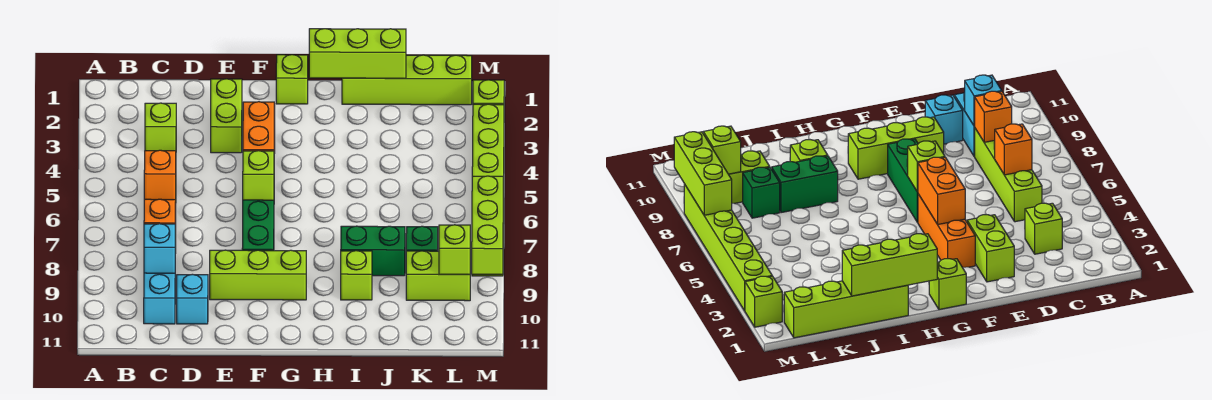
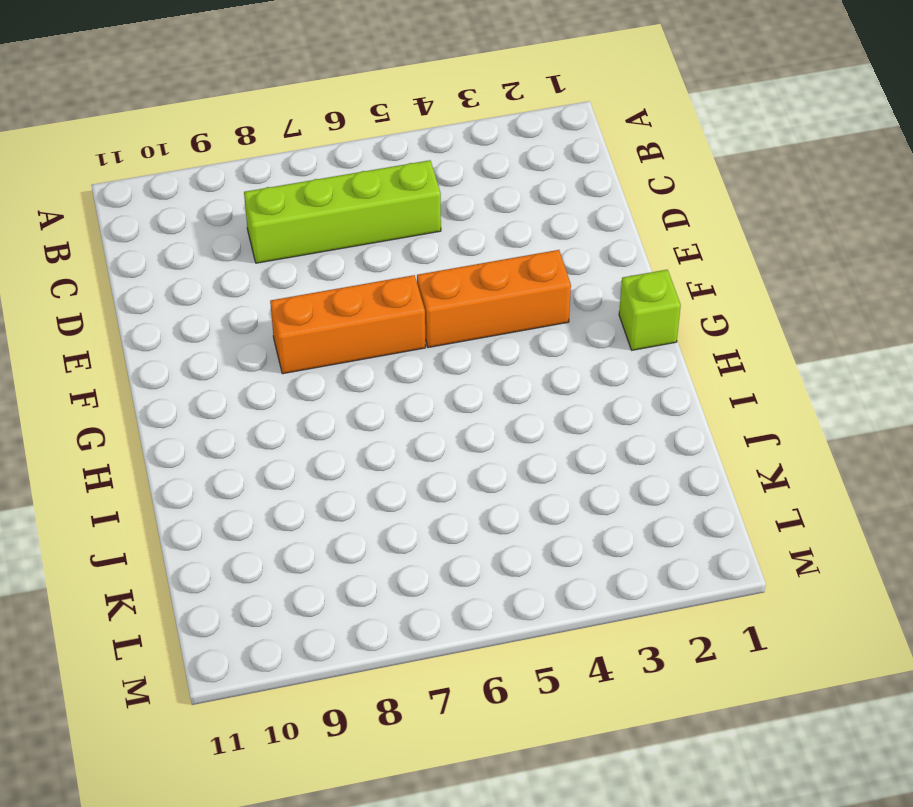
orange 1x3 brick [270,275,426,374] -> green 1x3 brick [242,200,274,251]
none -> lime 1x1 brick [145,103,176,151]
none -> cyan 1x2 brick [144,273,175,324]
none -> cyan 1x1 brick [177,274,208,324]

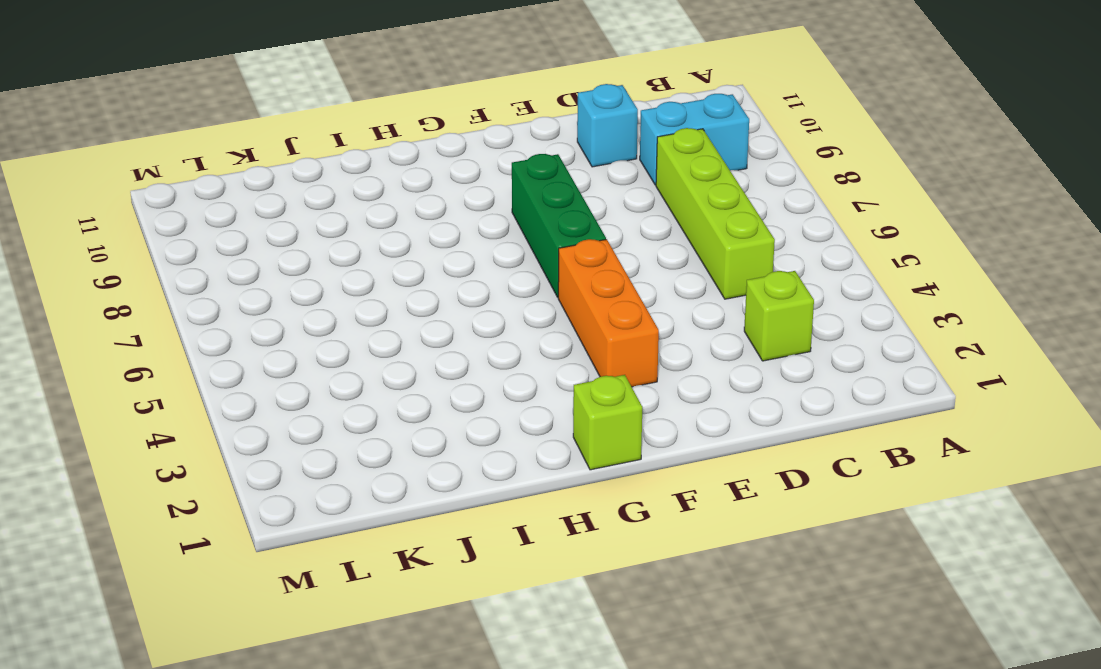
cyan 1x2 brick [640,94,749,185] -> cyan 1x2 brick turned to [144,273,175,324]
none -> lime 1x2 brick [211,79,242,153]
none -> lime 1x3 brick [210,250,306,300]
none -> lime 1x4 brick [342,55,472,105]

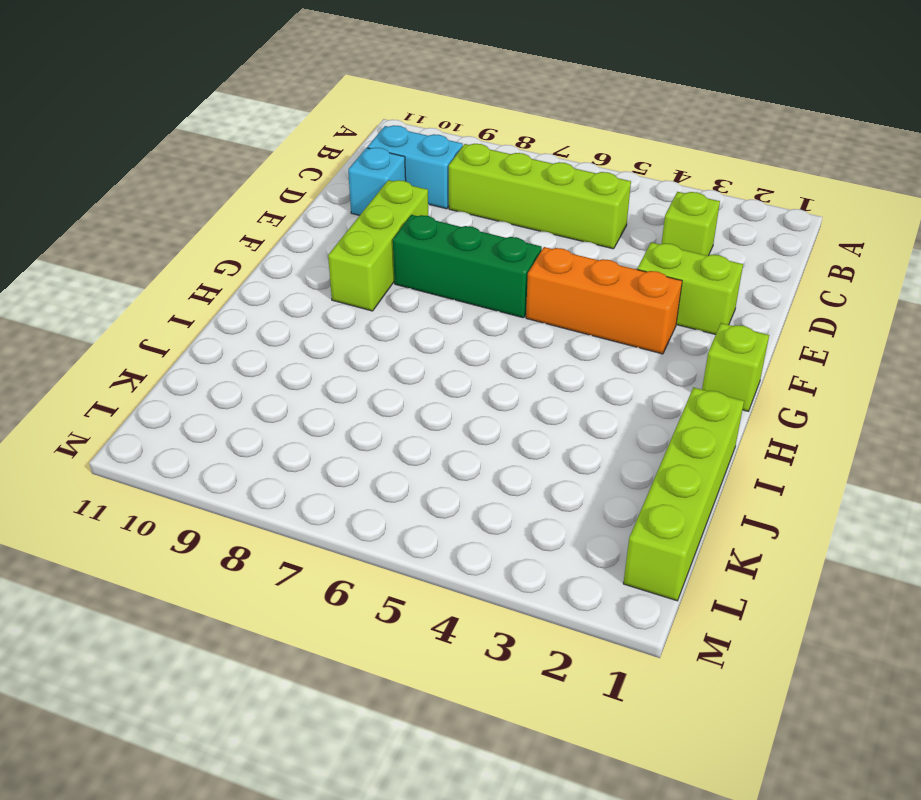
none -> green 1x2 brick [341,226,405,276]
none -> lime 1x1 brick [341,251,372,300]
none -> green 1x1 brick [406,226,438,251]

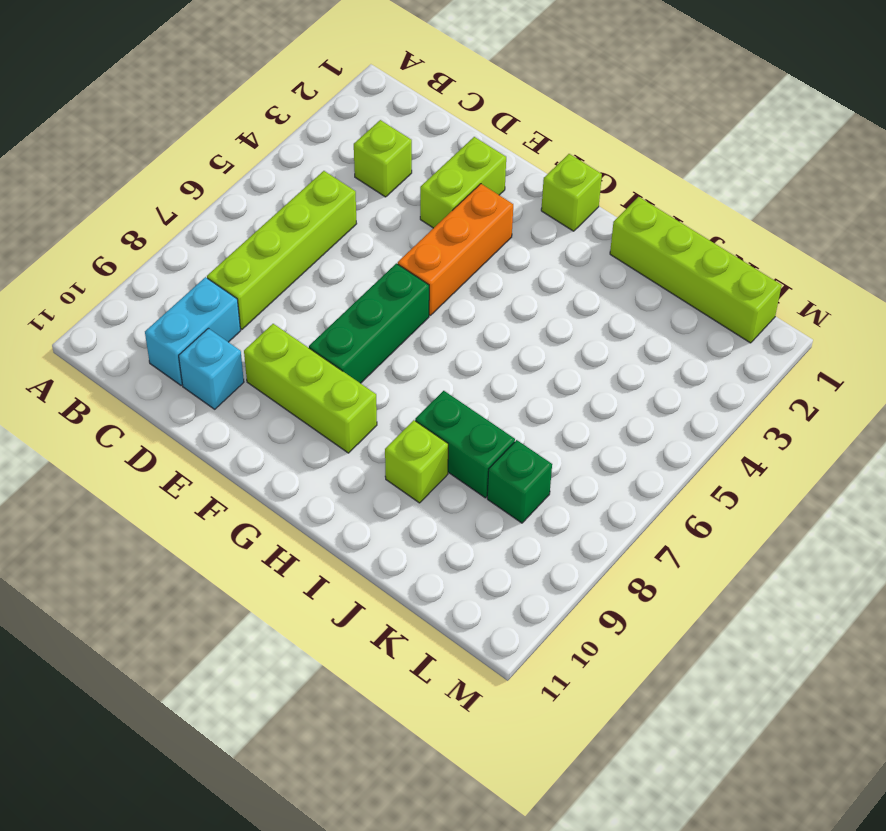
none -> lime 1x2 brick [406,251,470,301]
none -> lime 1x1 brick [473,80,504,105]
none -> lime 1x6 brick [472,104,504,276]

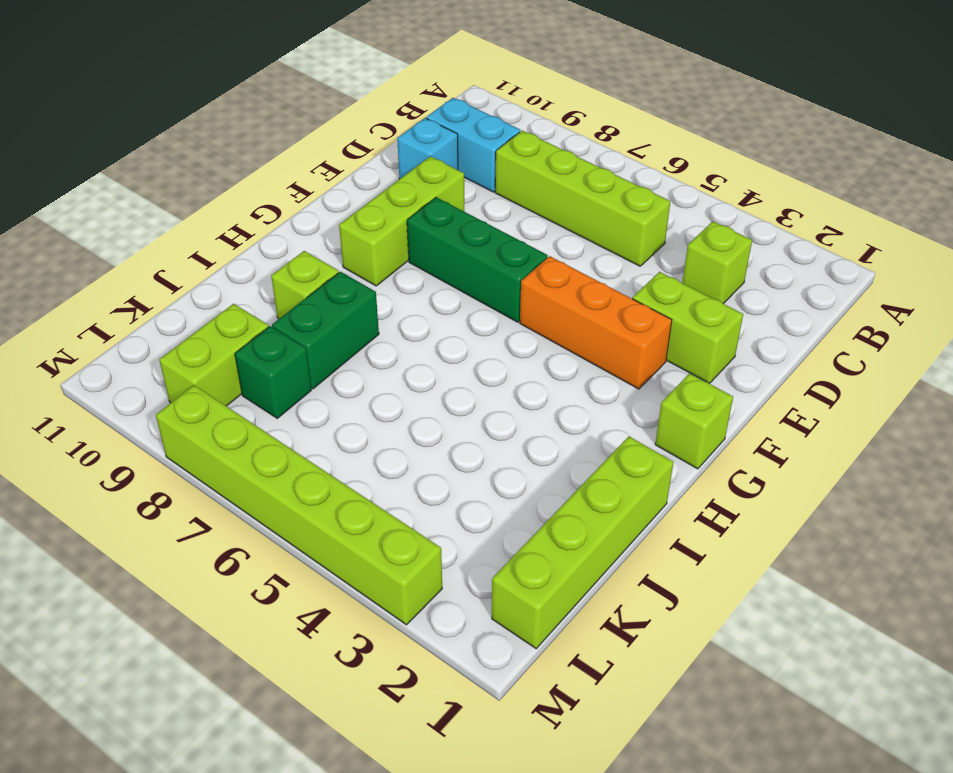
none -> lime 1x1 brick [473,80,504,105]
none -> orange 1x1 brick [144,150,176,200]
none -> orange 1x1 brick [144,199,176,227]

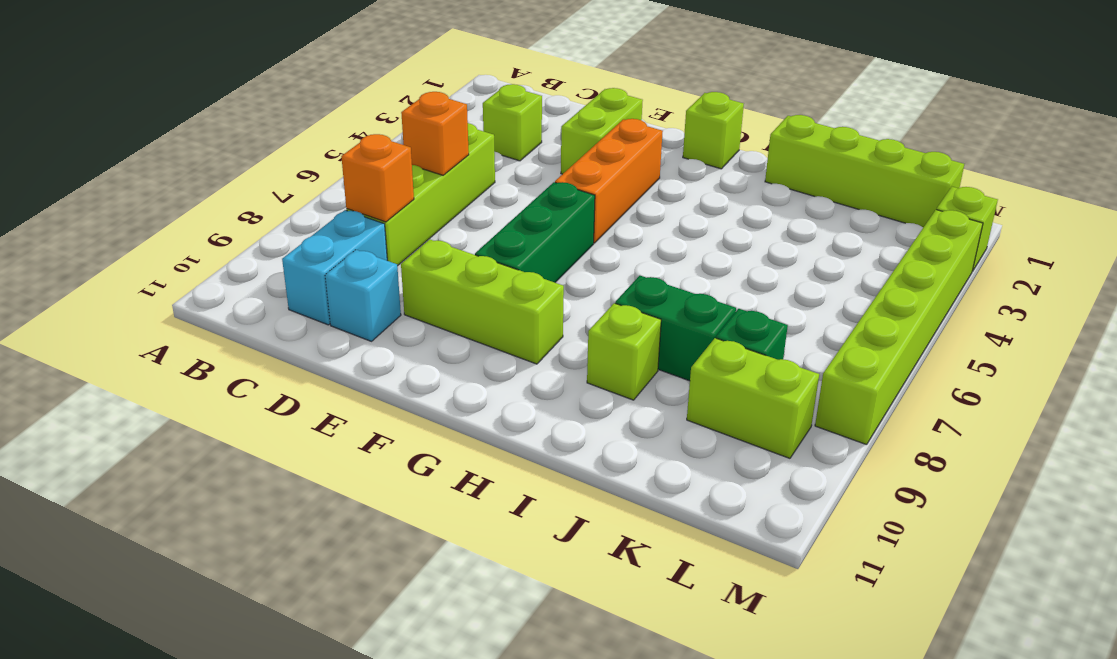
none -> cyan 1x1 brick [144,224,175,273]
none -> orange 1x2 brick [243,102,274,151]
none -> lime 1x1 brick [243,151,274,200]

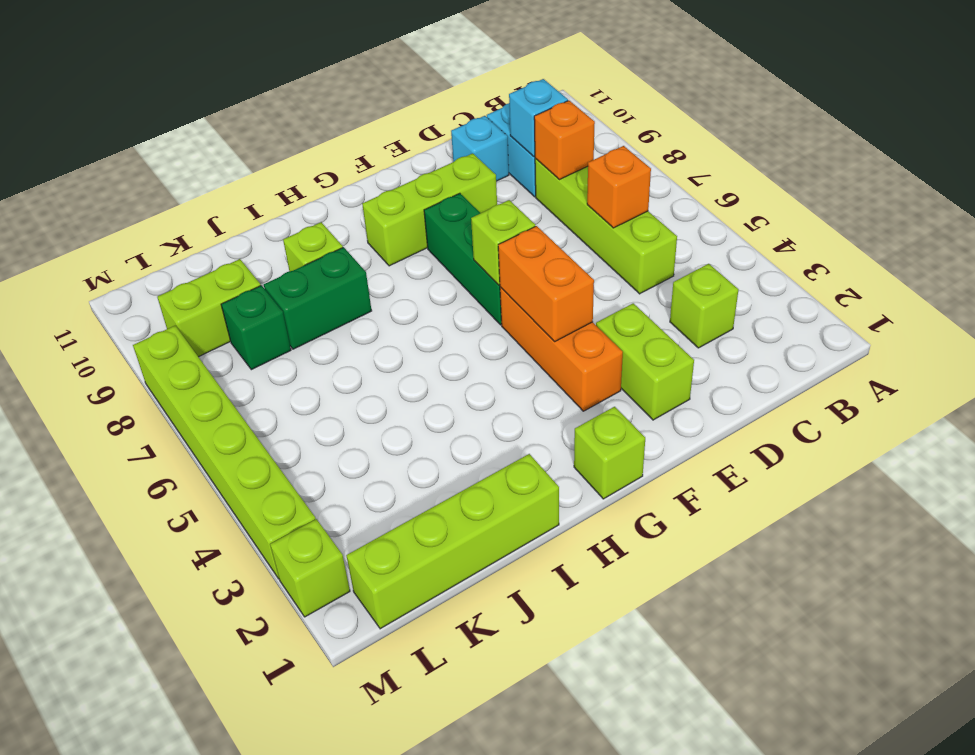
none -> lime 1x3 brick [309,29,406,78]
none -> lime 1x1 brick [439,225,470,274]
none -> lime 1x3 brick [472,176,503,274]

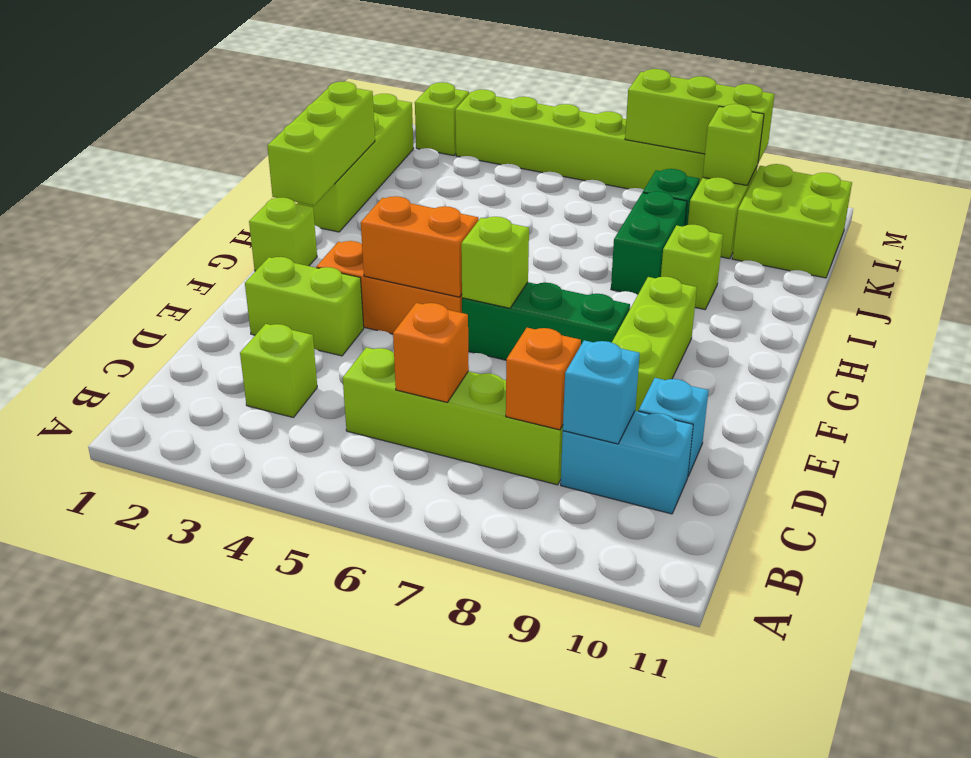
lime 2x2 brick [732,164,852,278] -> none

